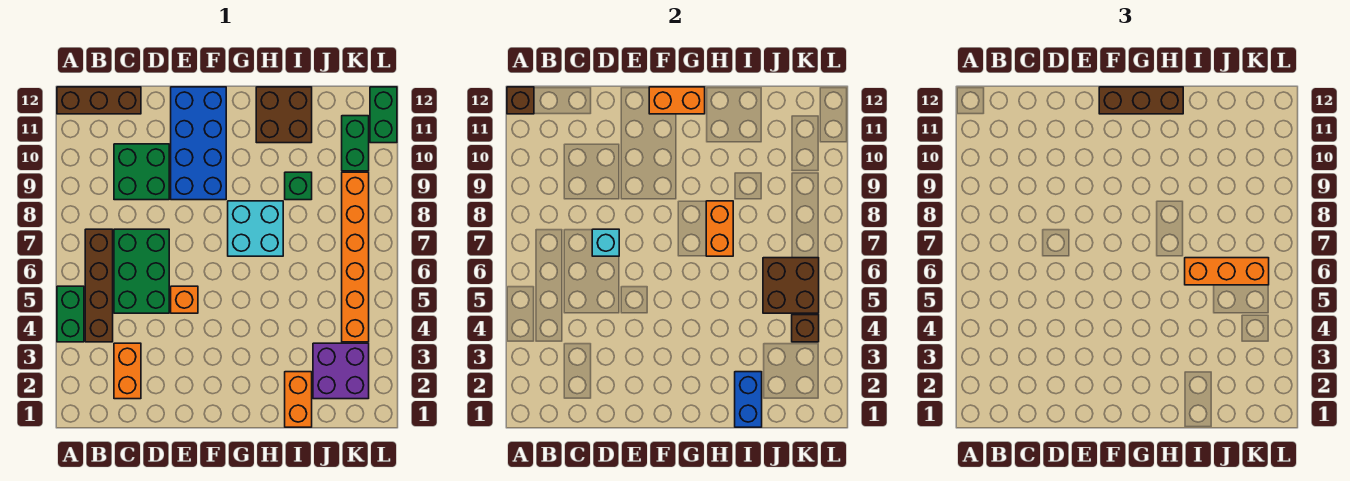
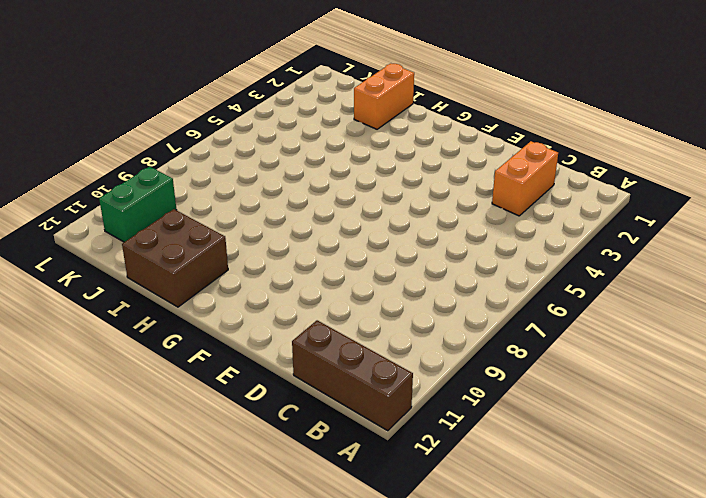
none -> green 1x2 brick [57,286,84,342]
none -> brown 1x4 brick [85,229,113,342]
none -> green 2x3 brick [114,229,169,313]

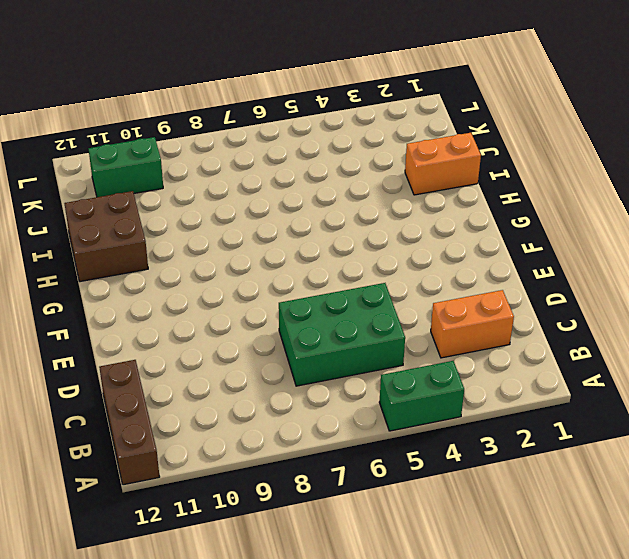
none -> brown 1x4 brick [85,229,113,342]
none -> green 2x2 brick [114,144,169,200]
none -> orange 1x1 brick [171,286,198,313]

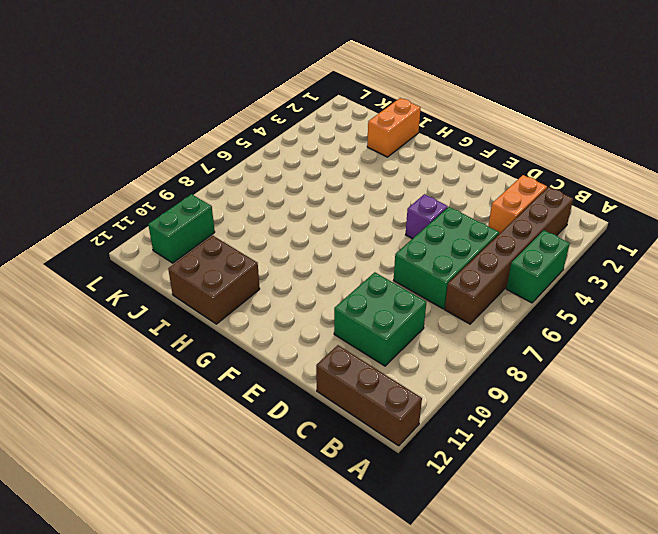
brown 1x6 brick [445,187,573,324] -> brown 1x4 brick [85,229,113,342]
purple 1x1 brick [406,194,448,239] -> orange 1x1 brick [171,286,198,313]
none -> blue 2x4 brick [171,87,226,200]
none -> cyan 2x2 brick [228,201,283,256]
none -> green 1x1 brick [285,172,312,200]

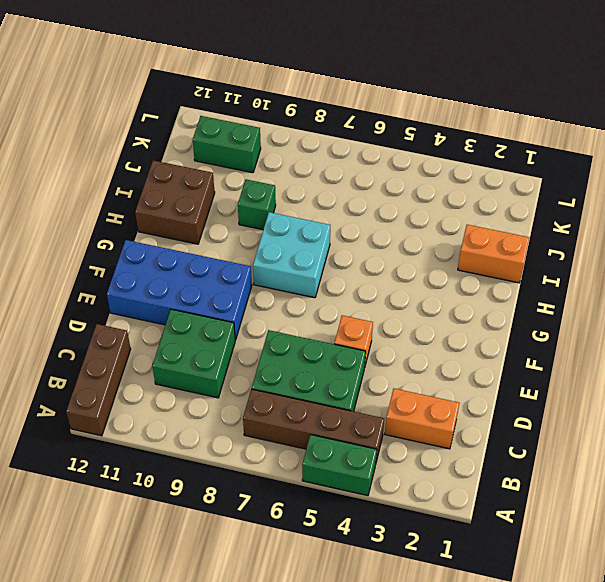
none -> purple 2x2 brick [313,343,369,399]
none -> orange 1x6 brick [342,172,369,342]
none -> green 1x2 brick [370,87,397,143]

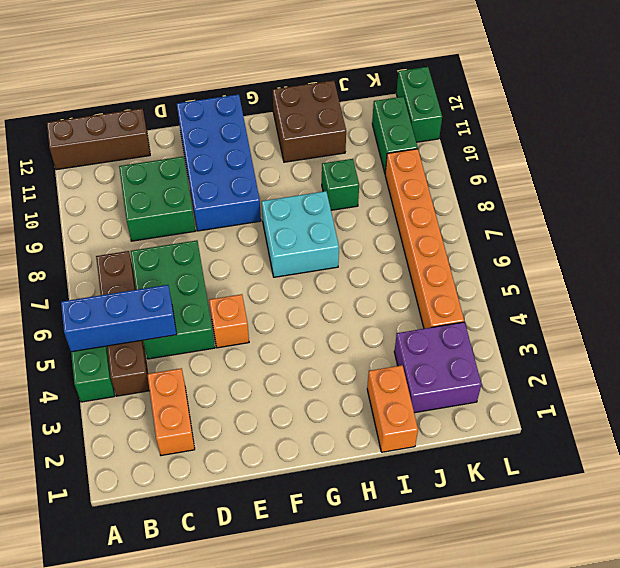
blue 1x3 brick [61,285,177,352] -> none
none -> brown 1x1 brick [507,87,534,114]
none -> cyan 1x1 brick [592,229,619,256]
none -> orange 1x2 brick [649,87,705,114]

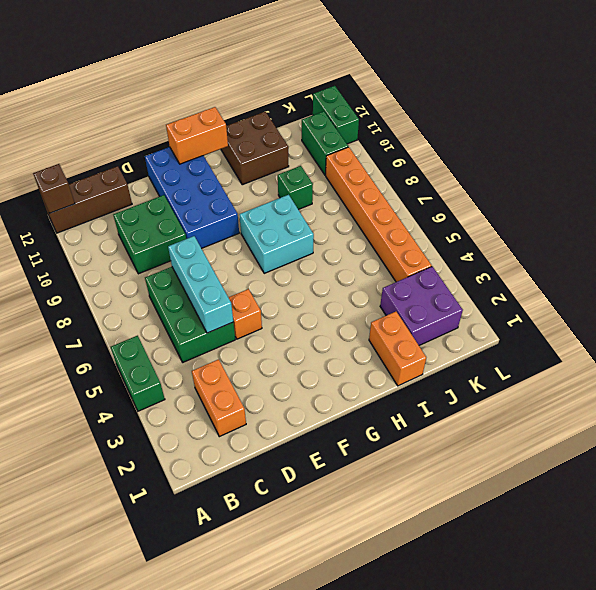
cyan 1x3 brick [168,236,233,333] -> cyan 1x1 brick [592,229,619,256]
none -> brown 1x4 brick [85,229,113,342]
none -> orange 1x2 brick [706,201,733,256]
none -> blue 1x2 brick [735,372,762,427]

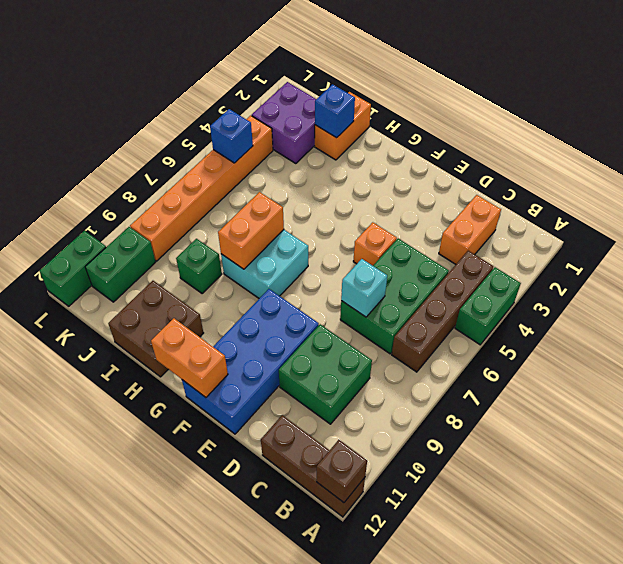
blue 1x1 brick [315,84,355,138] -> blue 1x2 brick [735,372,762,427]
blue 1x1 brick [210,109,253,163] -> brown 2x2 brick [763,258,819,313]
none -> brown 1x1 brick [792,315,819,342]
none -> brown 1x3 brick [1099,87,1183,114]
none -> orange 1x3 brick [1185,258,1269,285]

